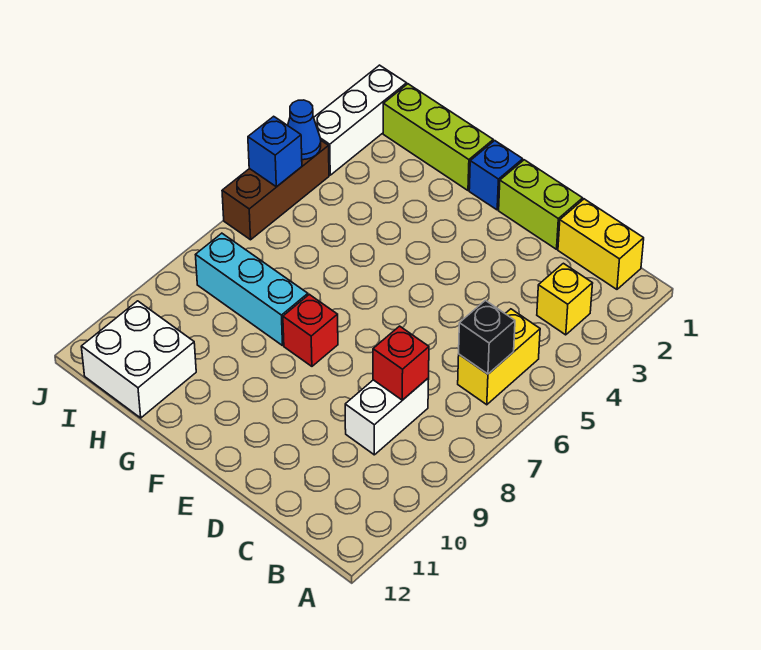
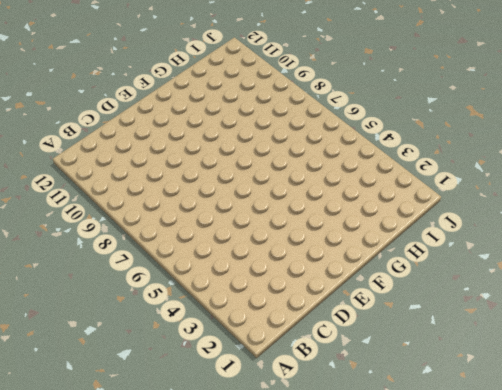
none -> yellow 1x2 brick [558,199,644,289]
none -> yellow 1x1 brick [537,263,593,335]
none -> yellow 1x2 brick [458,309,540,405]

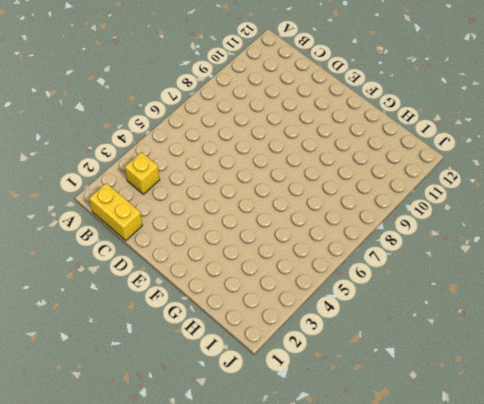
none -> yellow 1x2 brick [458,309,540,405]
none -> white 1x2 brick [345,378,429,455]
none -> lime 1x2 brick [499,160,583,249]

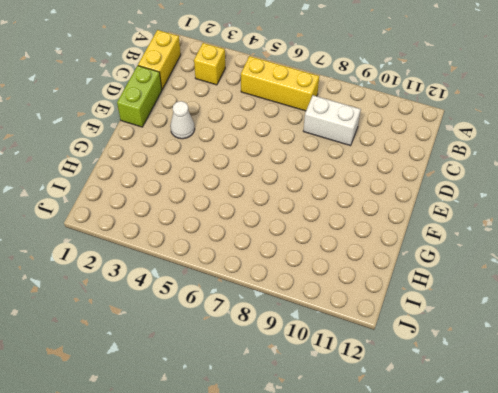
yellow 1x3 brick [241,56,319,111] -> yellow 1x2 brick [458,309,540,405]
white 1x1 cone [170,101,195,139] -> none
none -> blue 1x1 brick [469,141,523,210]
none -> red 1x1 brick [283,294,338,366]
none -> lime 1x3 brick [383,84,493,190]

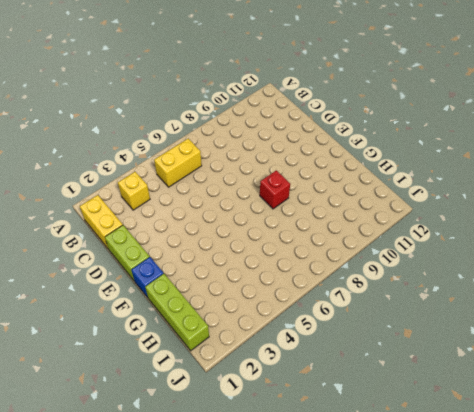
none -> white 1x2 brick [345,378,429,455]
none -> cyan 1x3 brick [196,233,308,346]
none -> white 2x2 brick [81,301,196,418]

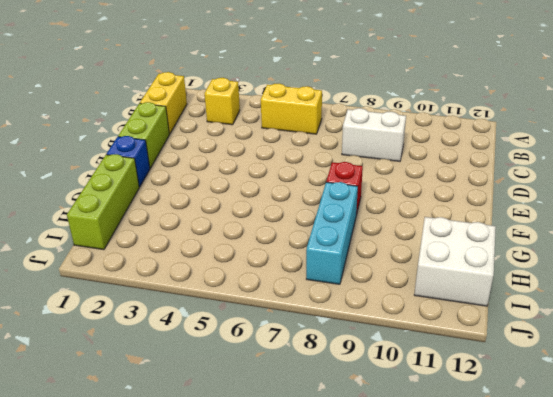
none -> white 1x3 brick [314,65,407,175]
none -> brown 1x3 brick [222,141,329,240]
none -> black 1x1 brick [459,300,515,374]

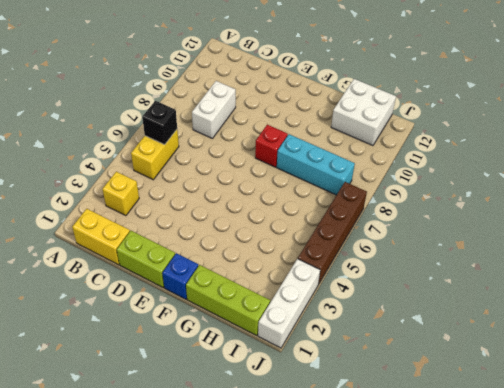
brown 1x4 brick [298,182,367,284] -> brown 1x3 brick [222,141,329,240]
none -> red 1x1 brick [373,326,429,400]
none -> blue 1x1 cone [288,100,321,160]
none -> blue 1x1 brick [248,116,302,187]

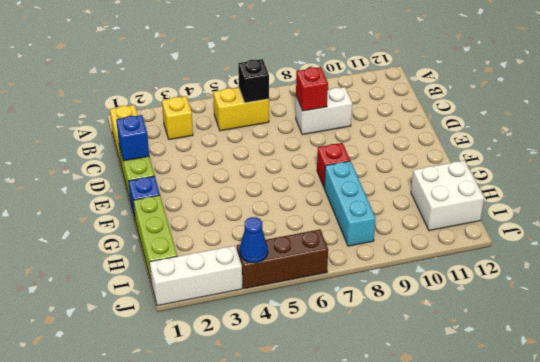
blue 1x1 brick [116,115,149,161] -> blue 1x1 brick moved to [248,116,302,187]

